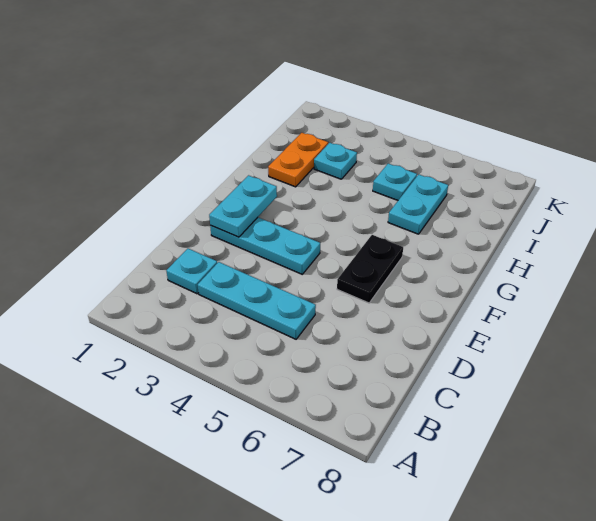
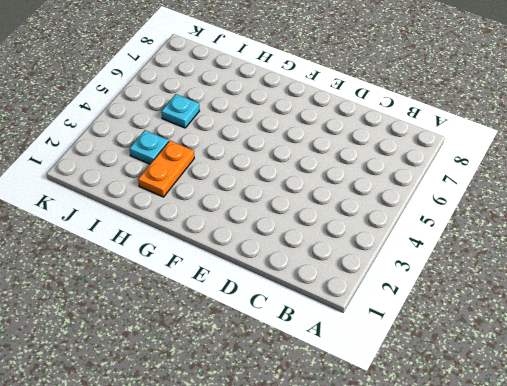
orange 1x2 plate [138,141,194,197] -> orange 1x2 plate turned to [268,133,328,187]
none -> cyan 1x1 plate [166,249,217,294]
none -> cyan 1x3 plate [198,262,316,339]

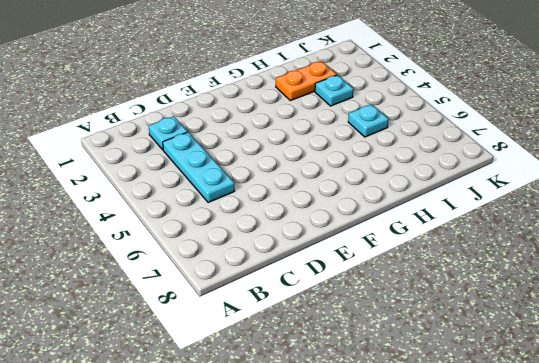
none -> cyan 1x3 plate [210,217,320,274]
none -> black 1x2 plate [337,235,403,303]

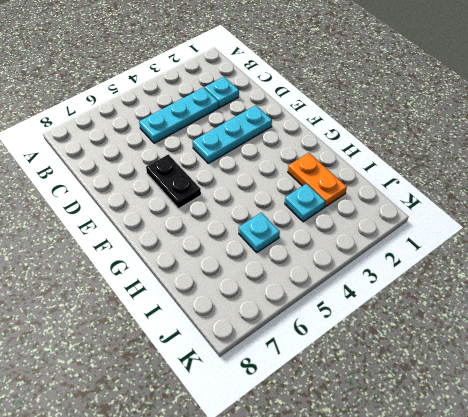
none -> cyan 1x2 plate [388,174,448,234]
none -> cyan 1x2 plate [209,175,277,237]

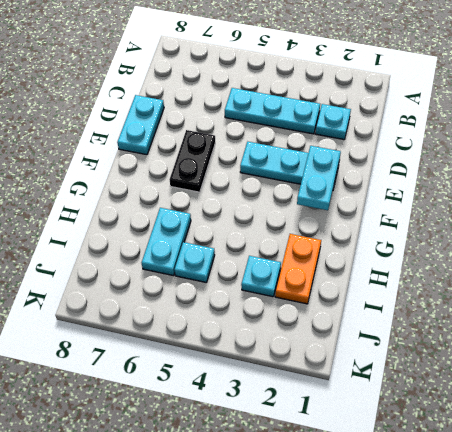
cyan 1x2 plate [117,95,164,155] -> none

